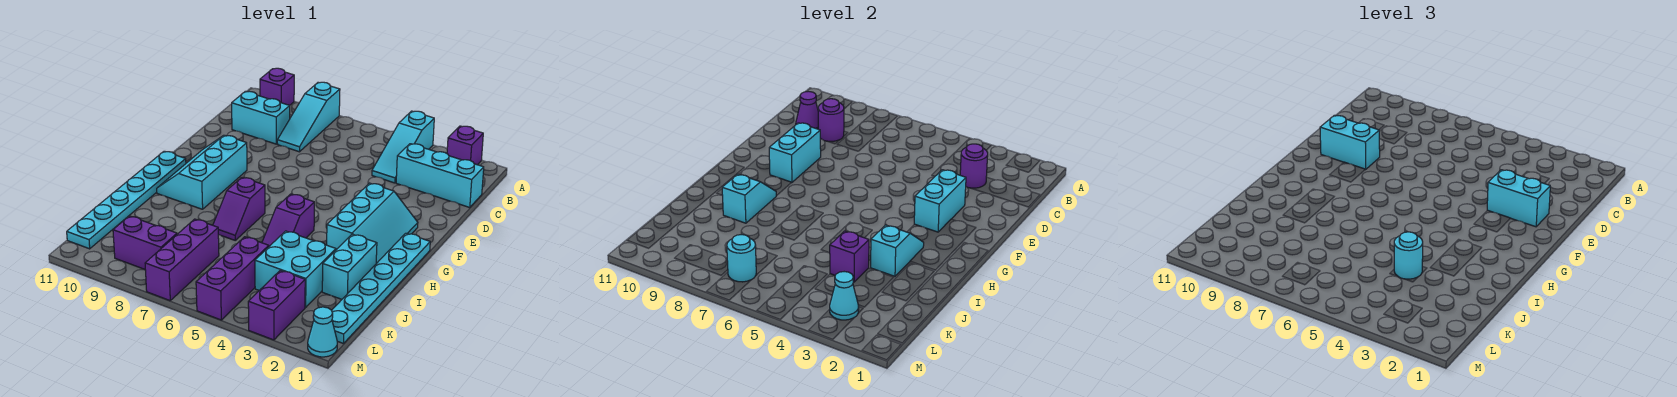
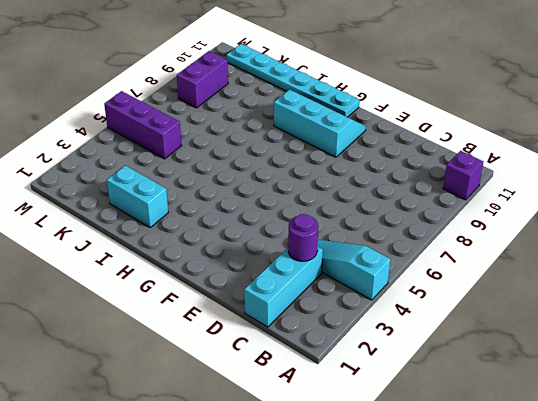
none -> purple 1x1 brick [447,126,483,165]
none -> cyan 1x3 slope [277,82,340,152]
none -> cyan 1x2 brick [232,91,290,144]
none -> cyan 2x3 slope [327,183,418,264]

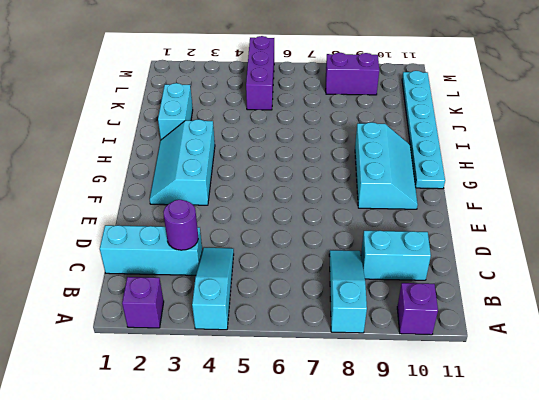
none -> cyan 1x6 plate [332,233,430,344]
none -> purple 1x2 slope [262,194,314,246]
none -> purple 1x2 slope [213,177,265,240]
none -> cyan 2x2 brick [255,231,336,307]

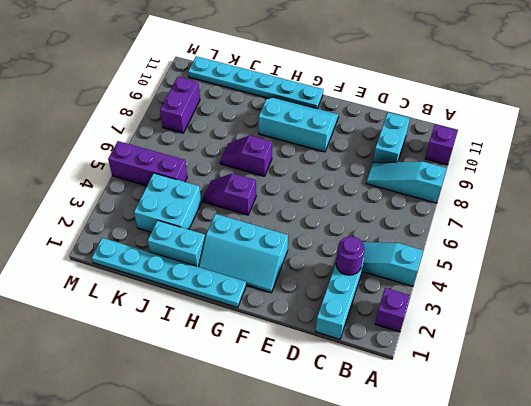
none -> purple 1x3 brick [145,219,219,301]
none -> purple 1x2 brick [248,270,305,340]
none -> cyan 1x1 cone [308,307,337,357]
none -> purple 1x1 round brick [818,99,844,142]

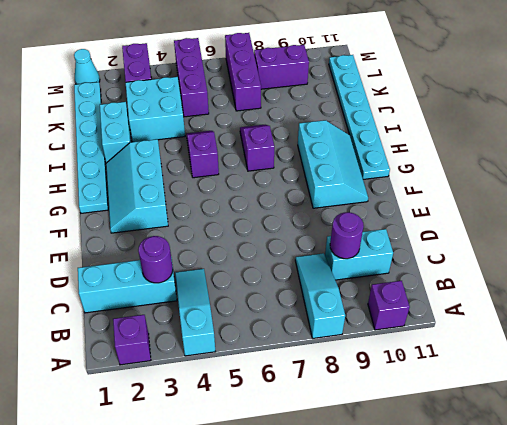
none -> purple 1x1 cone [796,91,818,129]
none -> cyan 1x2 brick [914,170,966,232]
none -> cyan 1x2 brick [769,123,821,183]
none -> cyan 1x2 slope [871,225,924,276]

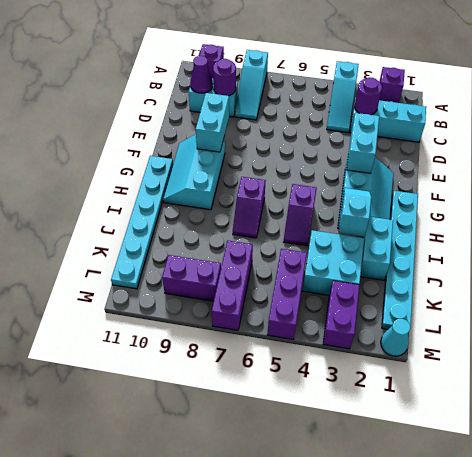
none -> cyan 1x2 slope [722,174,776,223]
none -> purple 1x1 brick [830,231,869,282]
none -> cyan 1x1 cone [830,272,859,320]
none -> cyan 1x1 round brick [727,235,756,282]

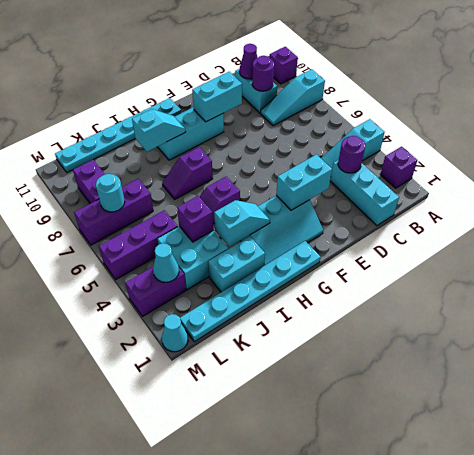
none -> cyan 1x2 brick [1487,170,1550,227]
none -> cyan 1x2 brick [1320,115,1380,169]
none -> cyan 1x1 round brick [1394,232,1423,279]

